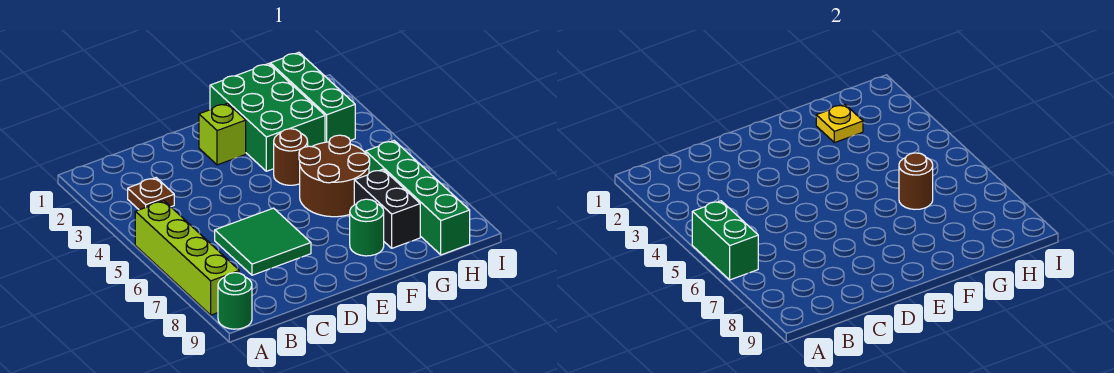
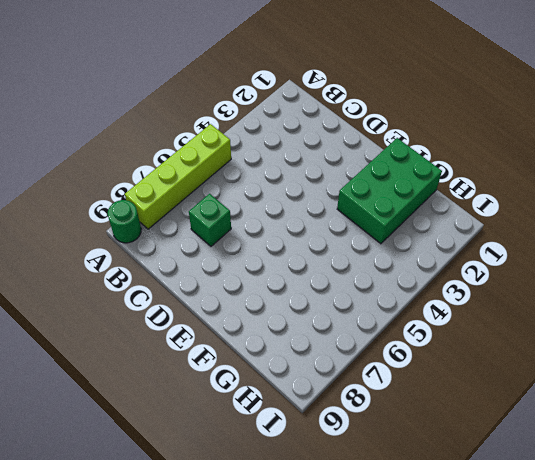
green 1x1 brick [189,194,231,246] -> green 2x2 tile [215,208,311,275]
none -> brown 1x1 plate [128,178,174,210]
none -> lime 1x1 brick [199,103,246,165]
none -> brown 1x1 round brick [274,129,308,185]

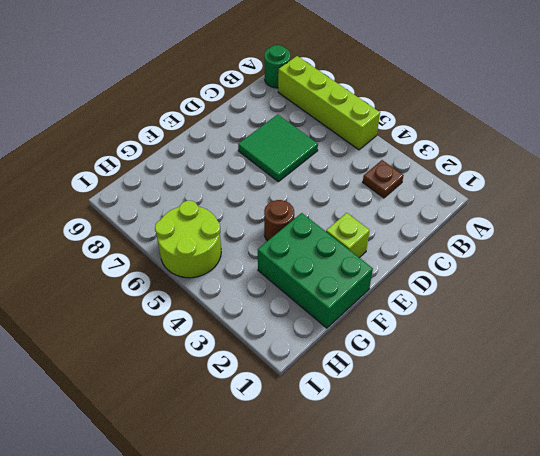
lime 2x2 round brick [155,201,221,278] -> green 1x4 brick [366,141,470,255]
none -> brown 2x2 round brick [299,135,370,217]
none -> green 1x1 round brick [350,199,384,256]
none -> black 1x2 brick [354,169,420,248]

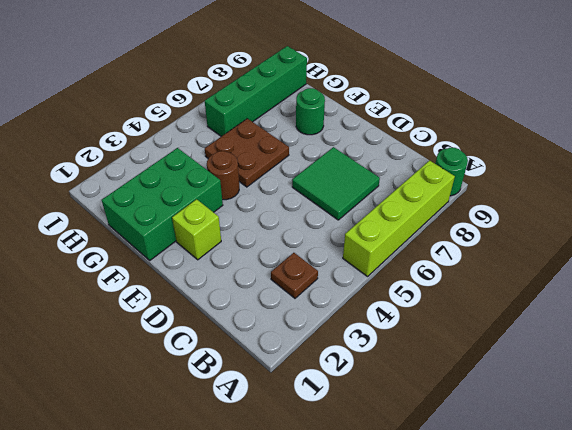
brown 2x2 plate [205,119,289,187] -> brown 2x2 round brick [299,135,370,217]
none -> black 1x2 brick [354,169,420,248]
none -> green 1x3 brick [270,52,355,142]
none -> green 1x2 brick [692,201,758,280]

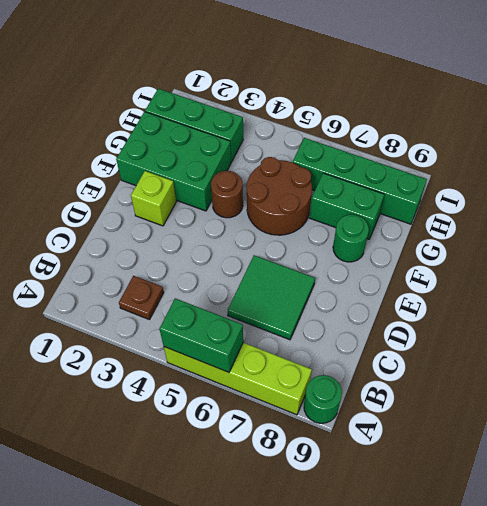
green 1x2 brick [310,173,384,239] -> black 1x2 brick [354,169,420,248]
none -> yellow 1x1 plate [816,104,863,143]
none -> brown 1x1 round brick [899,153,933,209]

